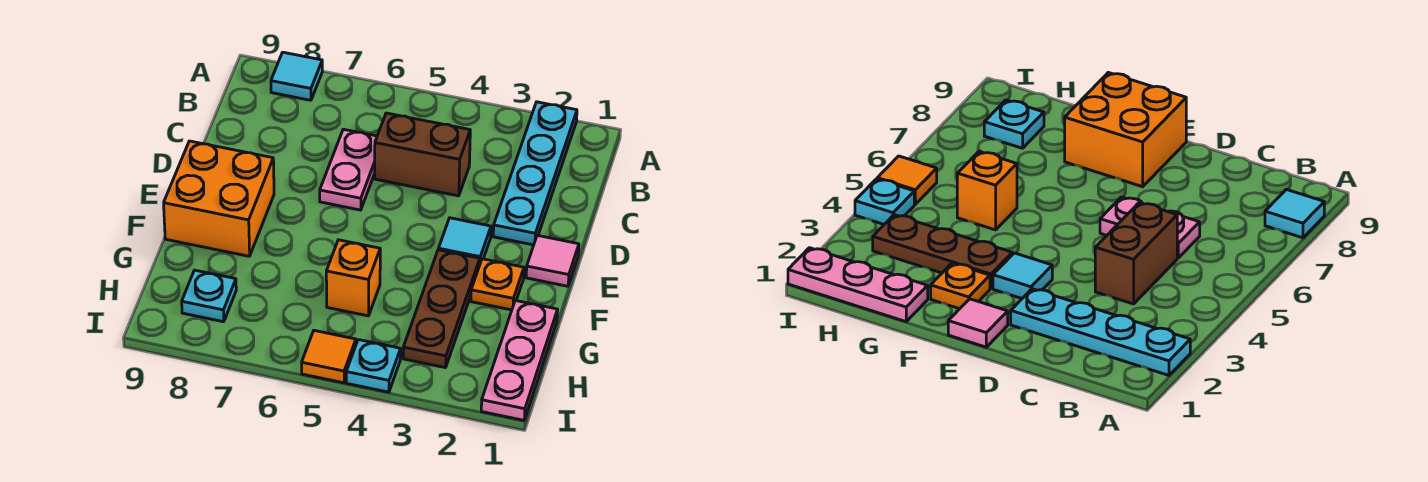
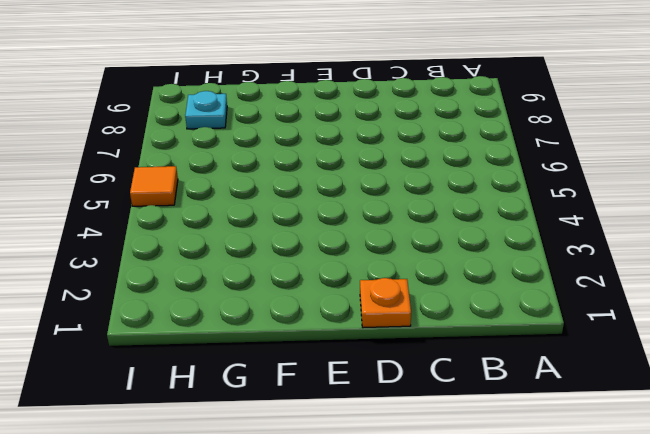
orange 1x1 plate [360,278,411,328] -> orange 1x1 plate moved to [471,259,524,310]
none -> cyan 1x4 plate [493,102,577,245]
none -> cyan 1x1 tile [271,52,322,100]
none -> brown 1x2 brick [375,113,470,196]

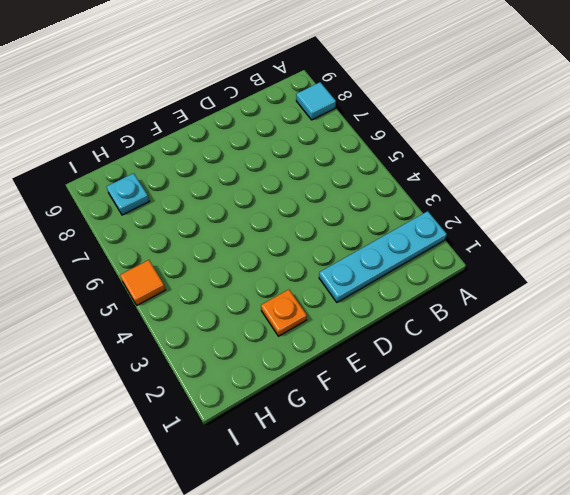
none -> brown 1x2 brick [375,113,470,196]
none -> pink 1x2 plate [320,129,377,210]
none -> pink 1x1 tile [526,235,579,286]

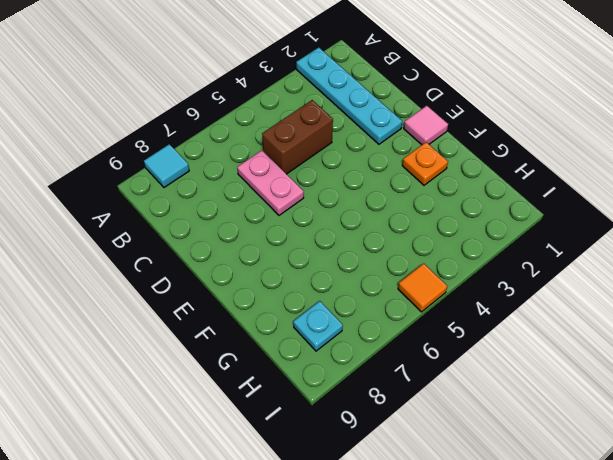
none -> cyan 1x1 tile [438,218,491,263]
none -> orange 2x2 brick [164,141,274,256]
none -> brown 1x3 plate [403,250,480,368]

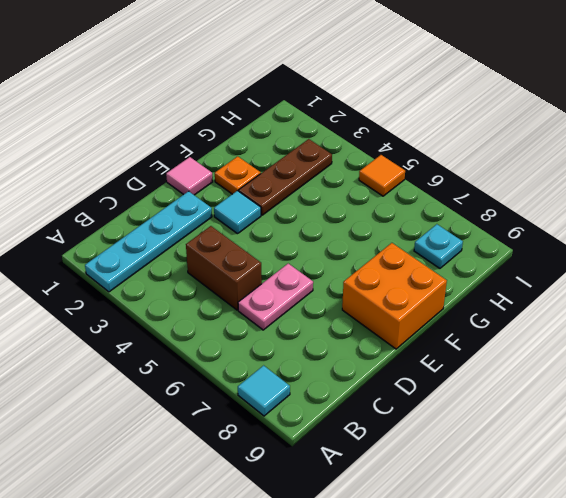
none -> pink 1x3 plate [481,301,558,420]
none -> orange 1x1 brick [326,240,380,316]
none -> cyan 1x1 plate [346,340,401,392]

